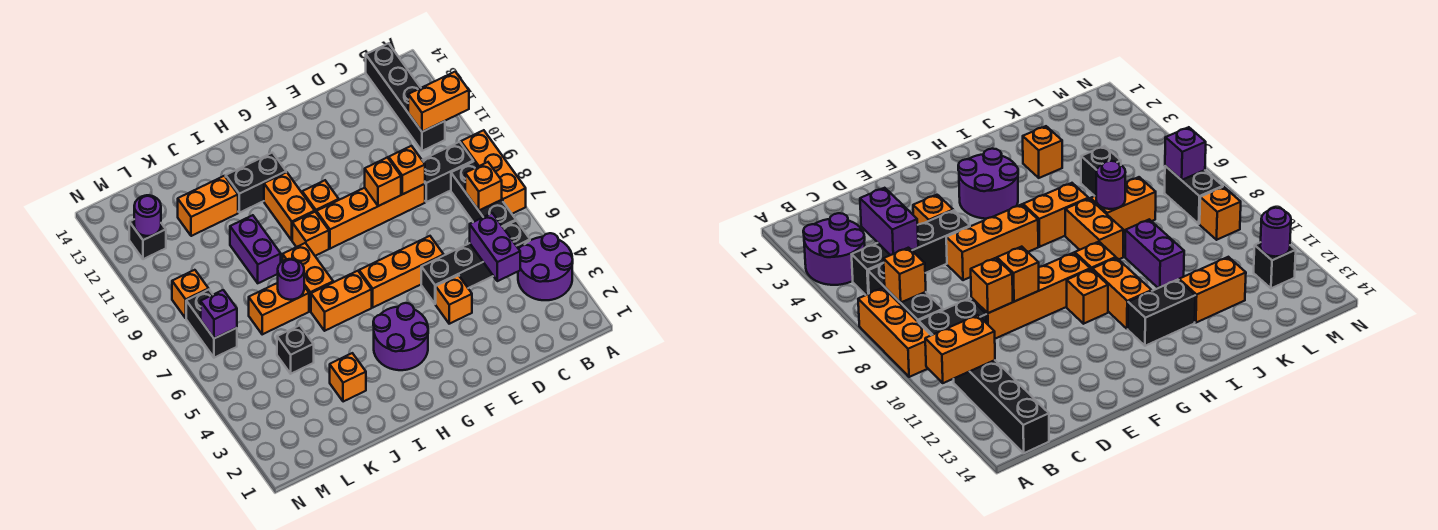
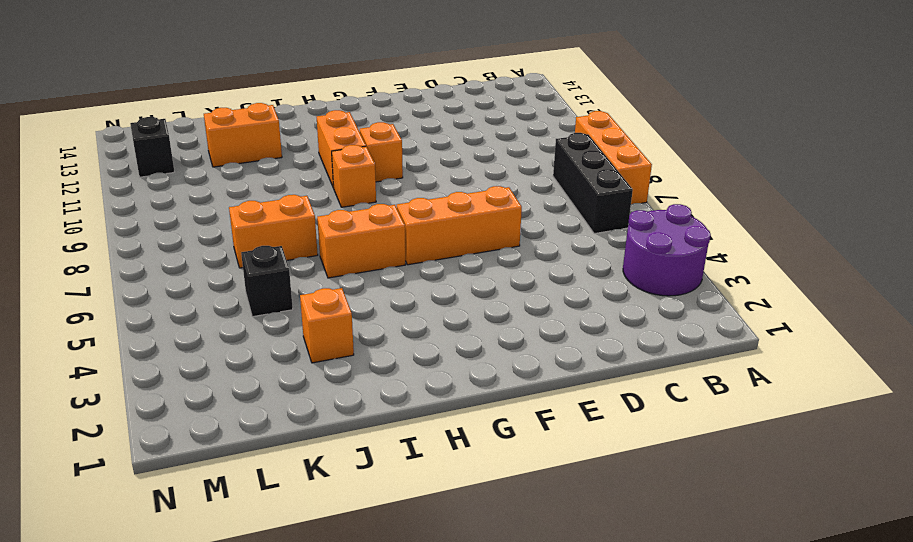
none -> black 1x4 brick [421,221,530,304]
none -> black 1x2 brick [422,142,473,202]
none -> black 1x4 brick [366,43,445,151]
none -> orange 1x4 brick [316,184,425,249]

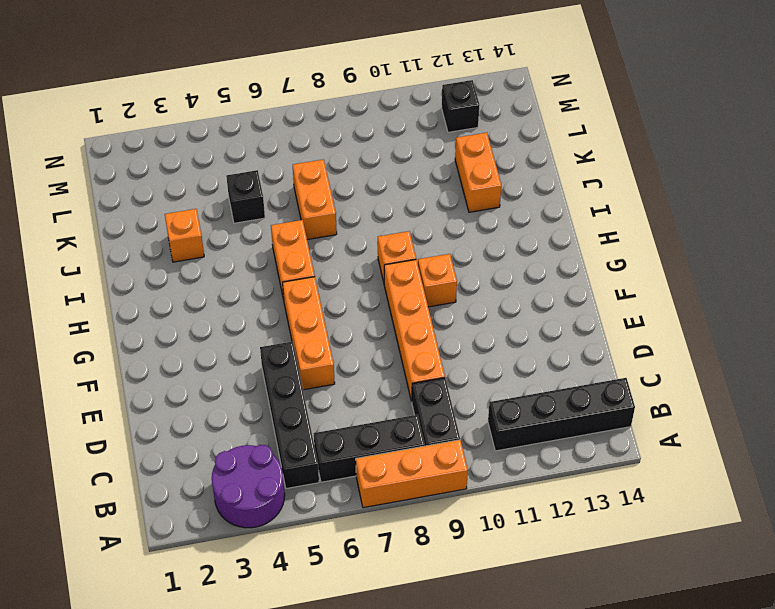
none -> orange 1x1 brick [436,275,472,324]
none -> purple 2x2 round brick [373,303,428,370]
none -> orange 1x2 brick [264,172,315,240]
none -> black 1x2 brick [226,153,286,213]

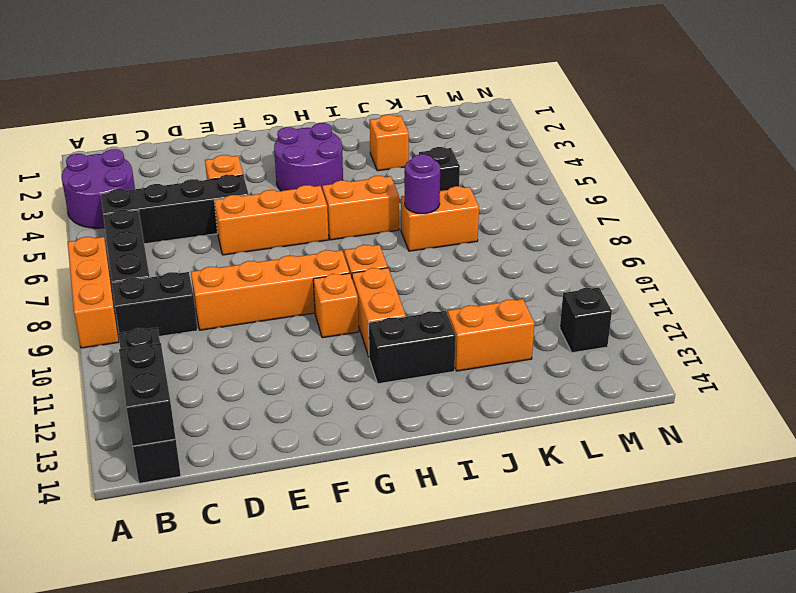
black 1x2 brick [119,343,176,446] -> black 1x2 brick moved to [186,290,237,358]
none -> orange 1x2 brick [283,243,333,311]
none -> purple 1x2 brick [230,215,281,283]
none -> orange 1x1 brick [172,270,209,318]
none -> orange 1x2 brick [408,72,469,132]

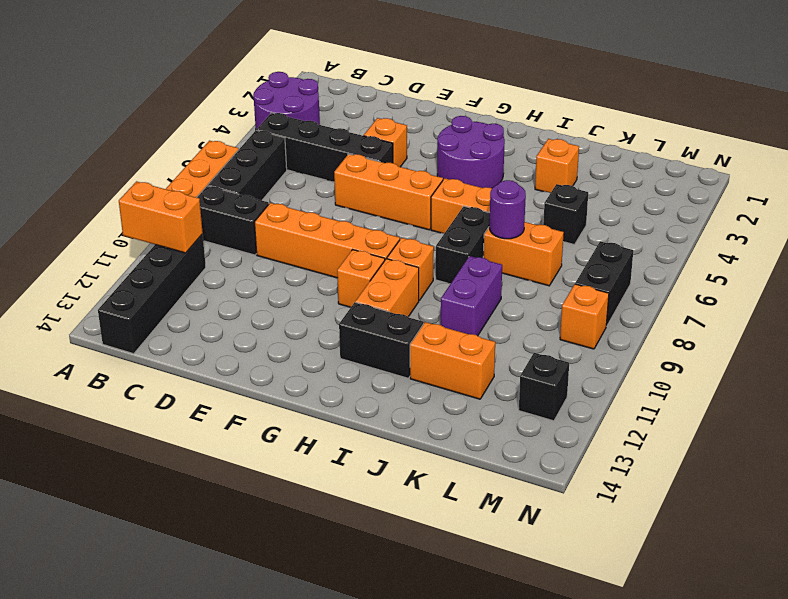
black 1x2 brick [436,206,490,284] -> orange 1x2 brick [283,243,333,311]
none -> orange 1x1 brick [465,162,502,210]
none -> purple 1x2 brick [470,213,520,281]
none -> orange 1x1 brick [389,146,425,194]
none -> orange 1x1 brick [365,157,401,206]

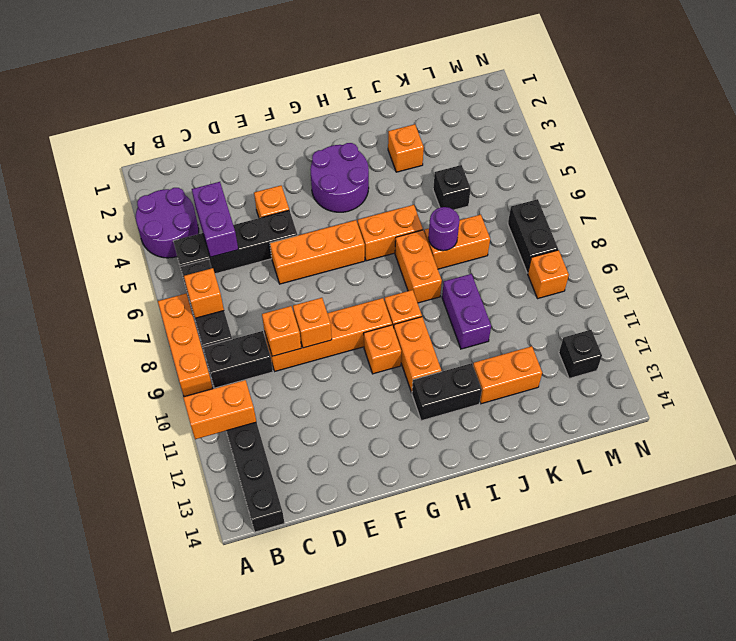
none -> purple 1x1 brick [201,290,237,338]
none -> purple 1x1 round brick [134,195,161,236]

